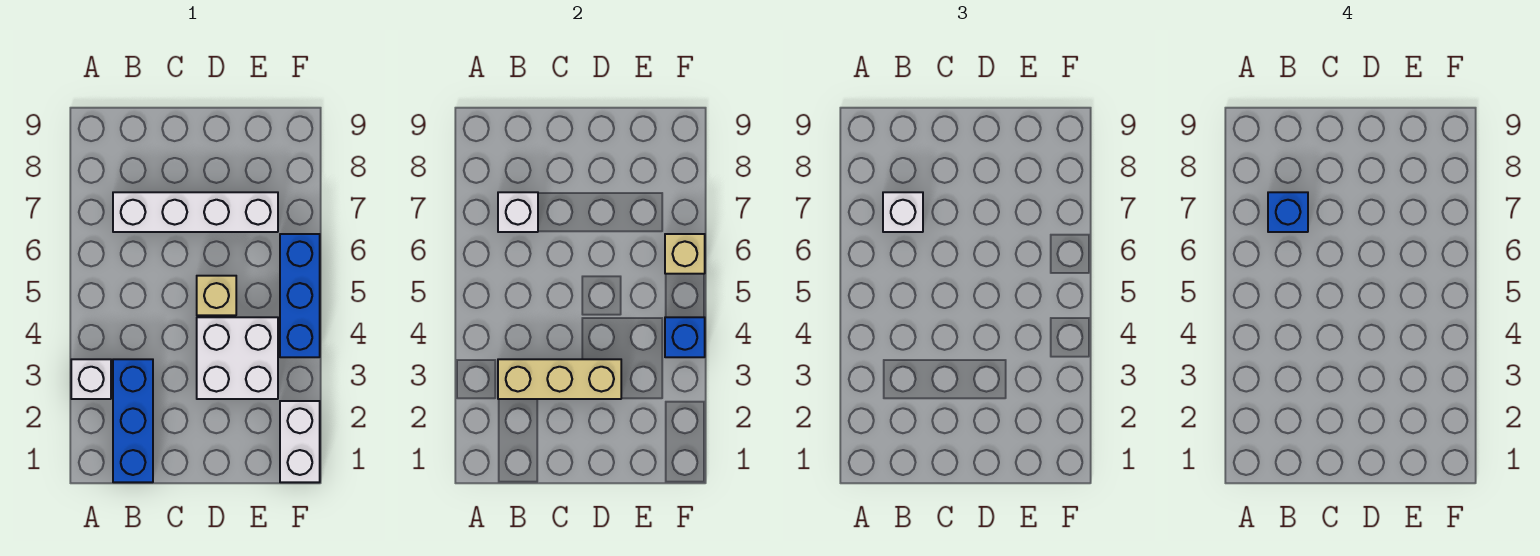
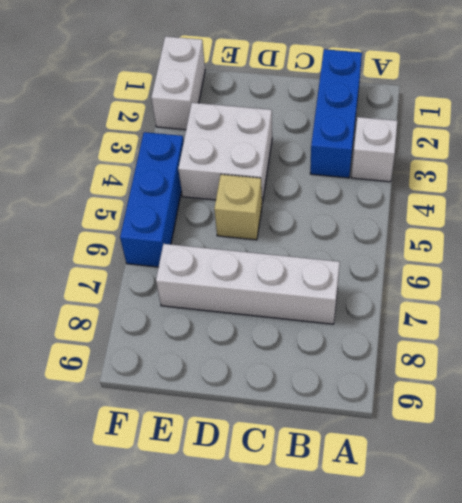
none -> tan 1x3 brick [498,359,621,399]
none -> white 1x1 brick [498,192,538,232]
none -> blue 1x1 brick [665,317,705,357]

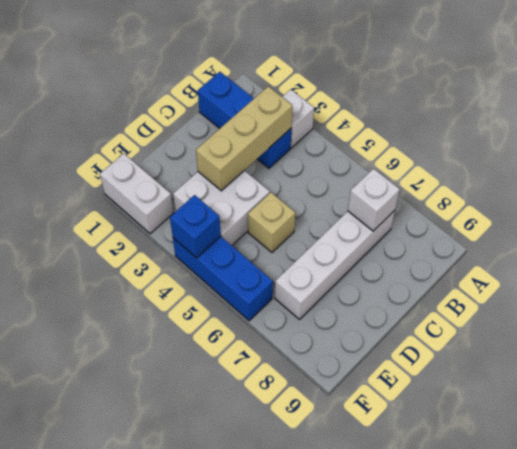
none -> tan 1x1 brick [665,234,705,274]
none -> white 1x1 brick [883,192,923,232]
none -> blue 1x1 brick [1268,192,1308,232]

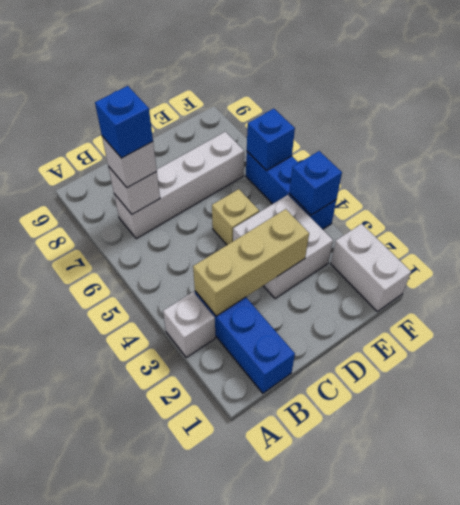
blue 1x1 brick [247,109,295,171] -> tan 1x1 brick [665,234,705,274]

